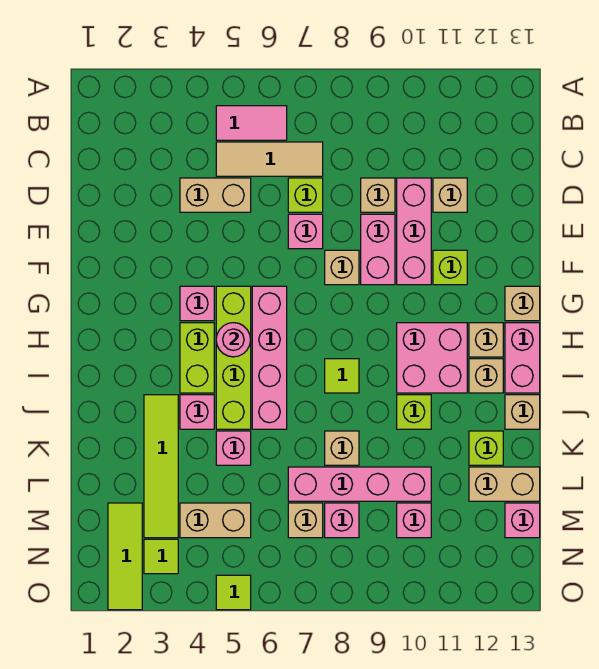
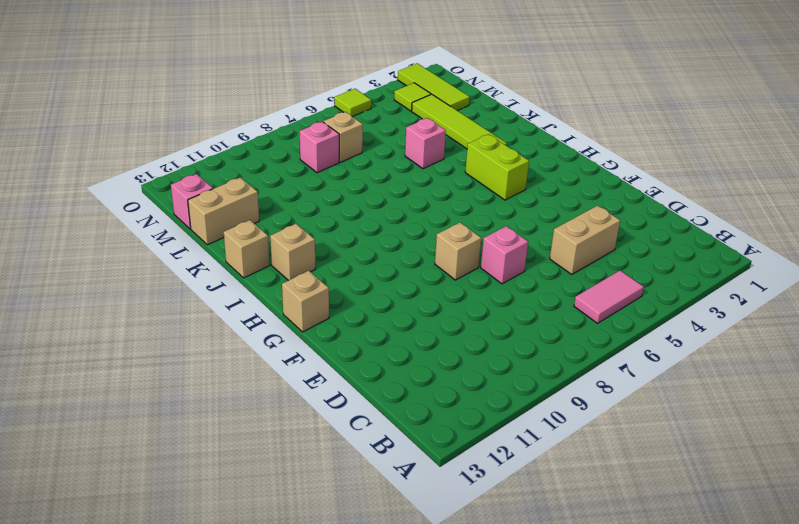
none -> tan 1x3 tile [216,142,323,176]
none -> lime 1x1 brick [288,178,323,212]
none -> tan 1x1 brick [361,178,395,212]
none -> pink 1x3 brick [397,178,431,285]

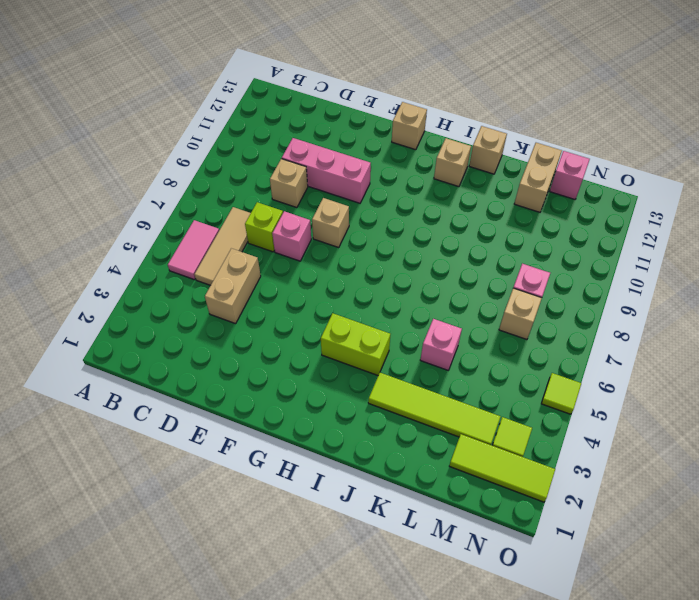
none -> tan 1x1 brick [433,178,467,212]
none -> pink 1x2 brick [361,214,395,285]
none -> lime 1x1 brick [433,250,467,285]
none -> pink 1x1 brick [180,286,214,321]

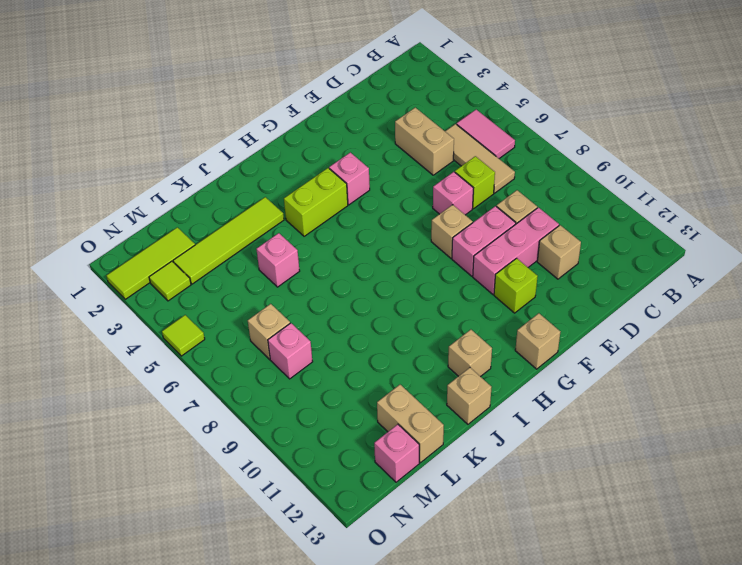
none -> lime 1x4 brick [216,286,251,429]
none -> pink 1x4 brick [252,286,287,429]
none -> pink 2x2 brick [397,323,467,393]
none -> tan 1x1 brick [469,323,503,357]

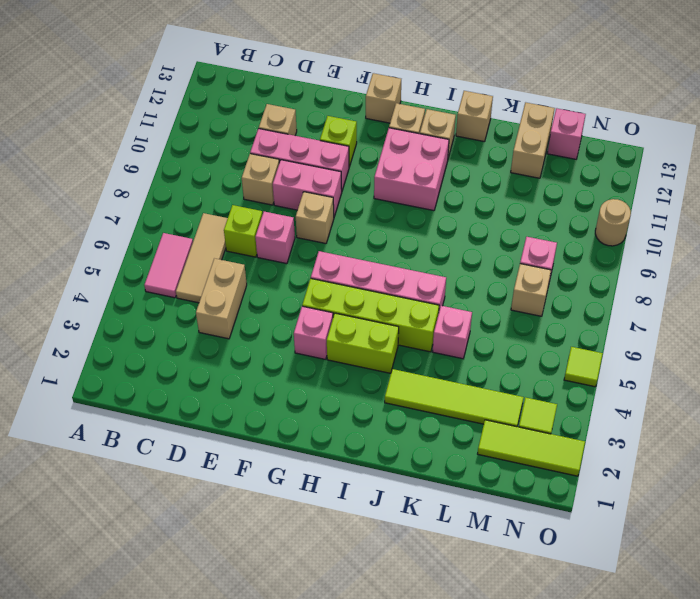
tan 1x1 round brick [595,199,631,246] -> none
none -> pink 1x2 brick [505,323,540,393]
none -> lime 1x1 tile [325,359,359,393]
none -> pink 1x1 brick [180,395,214,429]
none -> lime 1x1 brick [397,395,431,429]

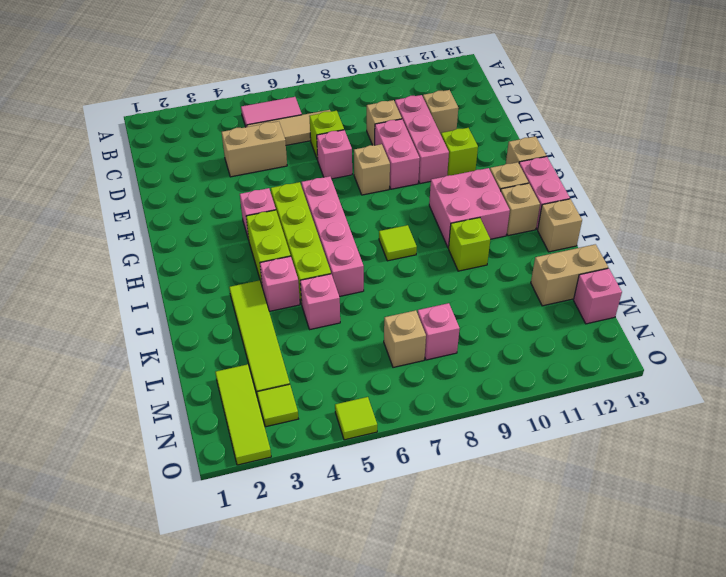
none -> tan 1x1 brick [325,431,359,465]
none -> lime 1x1 brick [469,431,503,465]
none -> pink 1x4 brick [288,467,431,501]
none -> tan 1x2 brick [180,503,251,538]

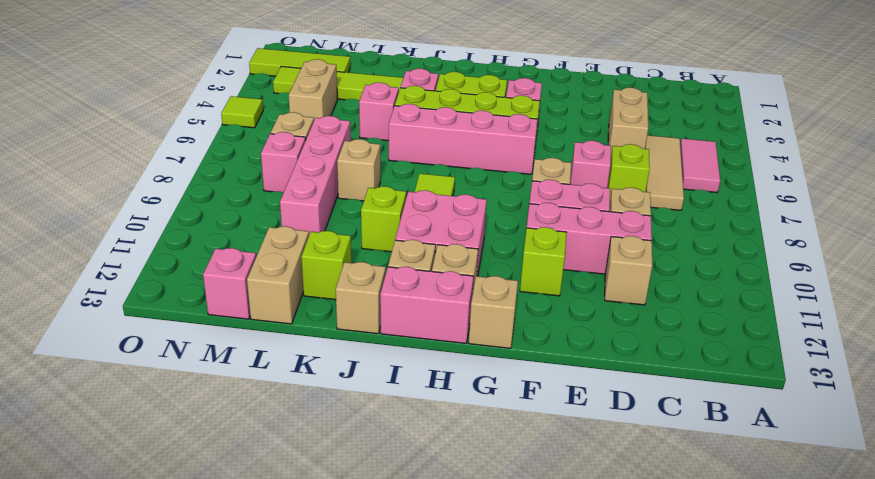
none -> pink 1x1 brick [397,503,431,538]
none -> pink 1x1 round brick [216,323,251,357]

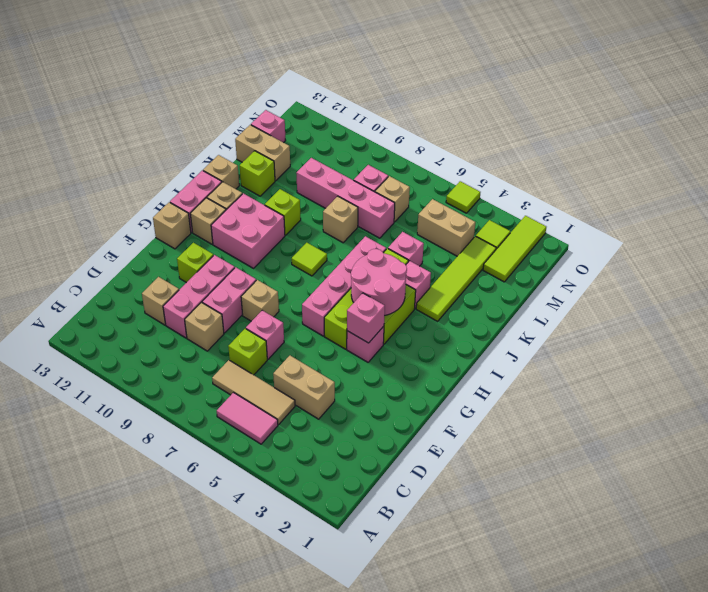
pink 1x1 brick [347,293,385,343] -> pink 1x1 brick moved to [397,503,431,538]
pink 2x2 round brick [351,249,407,316] -> pink 1x1 round brick [216,323,251,357]

